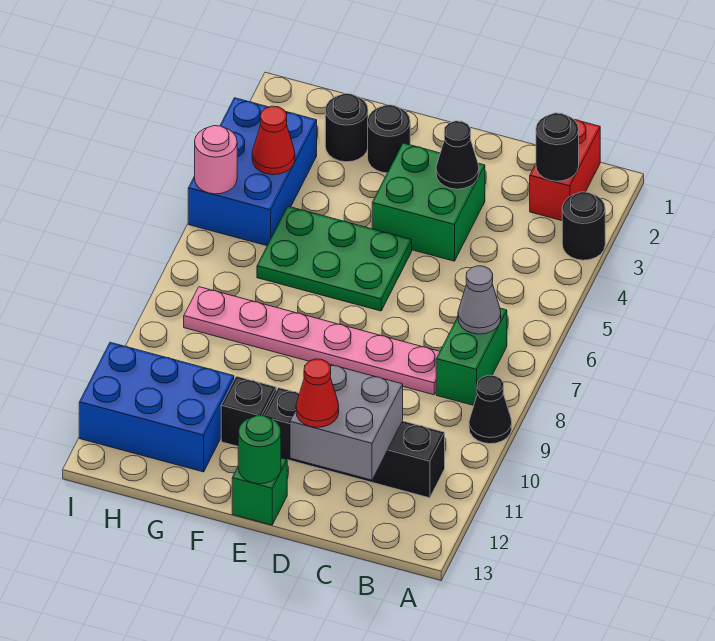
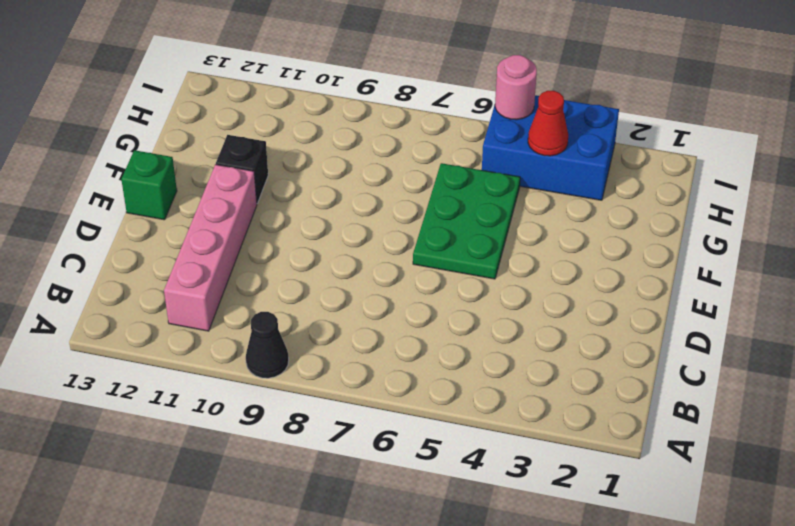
pink 1x4 brick [164,164,257,331] -> black 1x4 brick [264,388,445,498]
none -> black 1x1 round brick [562,192,605,260]
none -> red 1x2 brick [530,120,600,221]
none -> green 1x2 brick [436,308,507,405]

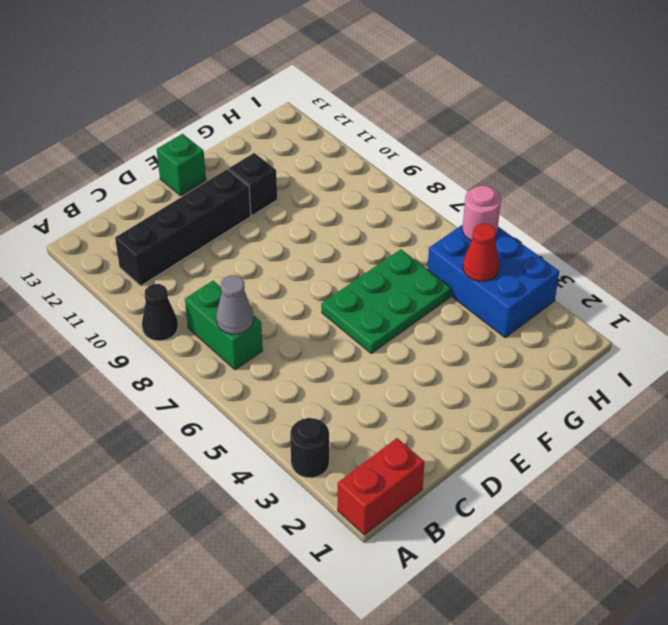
red 1x2 brick [338,438,424,535] -> red 1x2 brick turned to [530,120,600,221]
none -> pink 1x6 plate [184,287,440,395]
none -> green 2x2 brick [372,143,485,261]
none -> black 1x1 round brick [368,105,410,173]

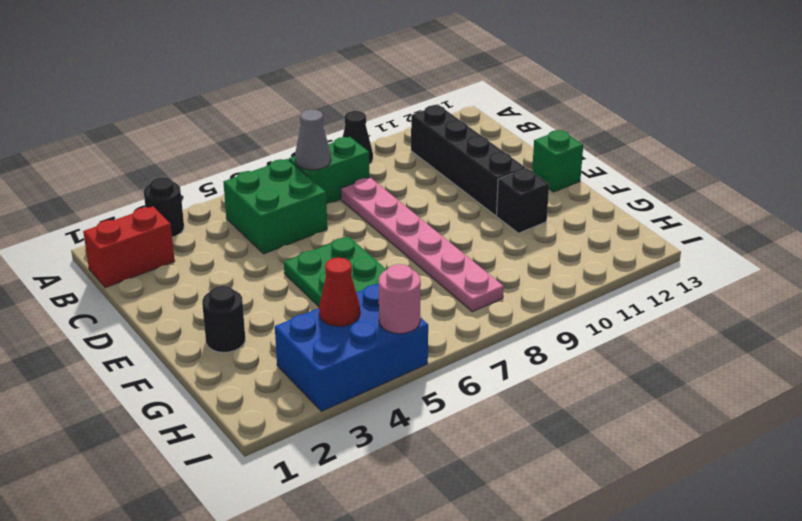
green 2x2 brick [223,159,327,254] -> green 2x2 brick moved to [372,143,485,261]
none -> black 1x1 round brick [325,94,368,162]
none -> blue 2x3 brick [79,342,234,472]
none -> black 1x1 round brick [536,113,579,181]

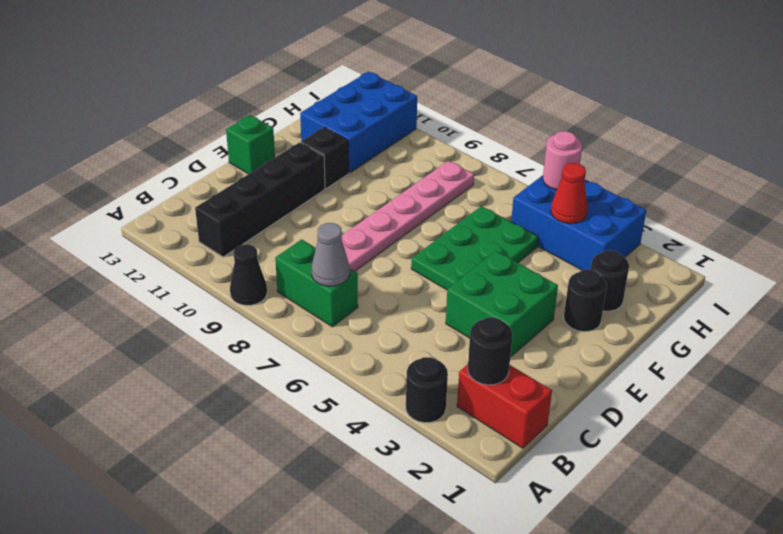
none -> grey 2x2 brick [290,364,403,480]
none -> black 1x1 cone [436,121,479,189]
none -> green 1x1 round brick [238,415,281,484]

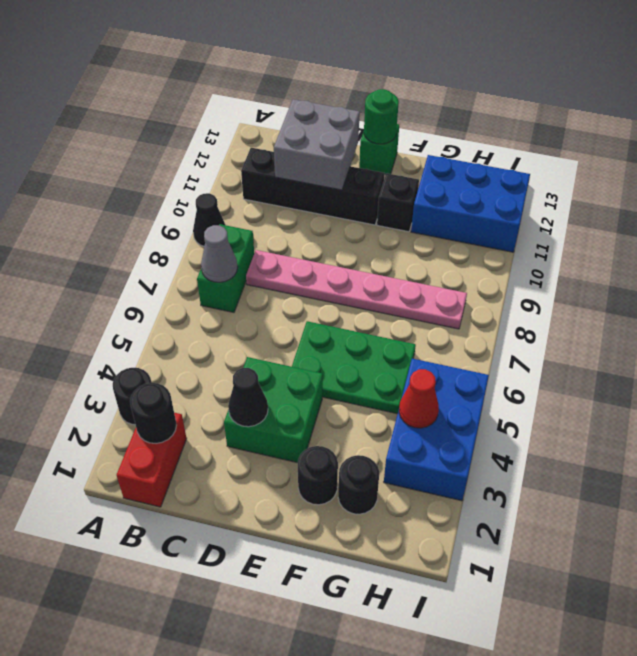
none -> pink 1x1 round brick [195,126,237,194]
none -> red 1x1 cone [296,359,339,427]

